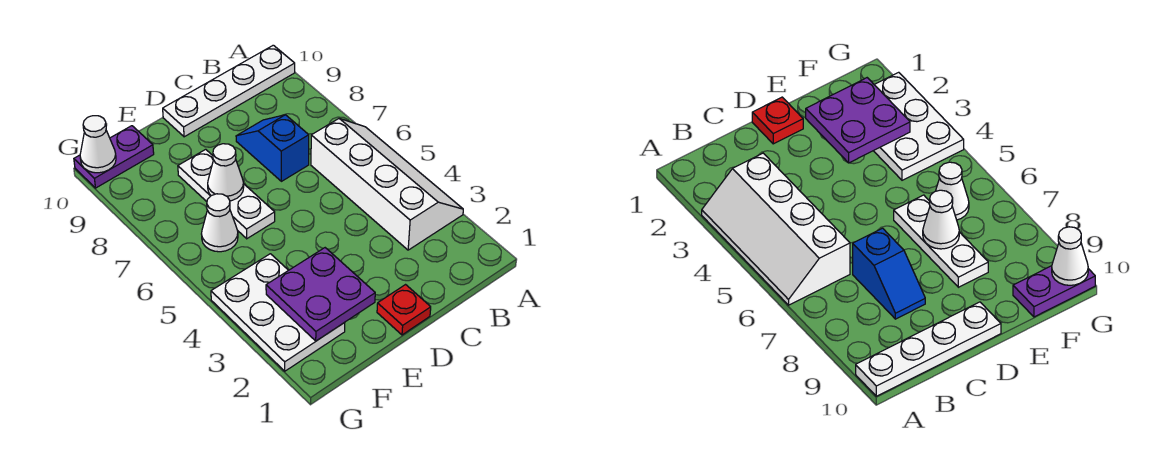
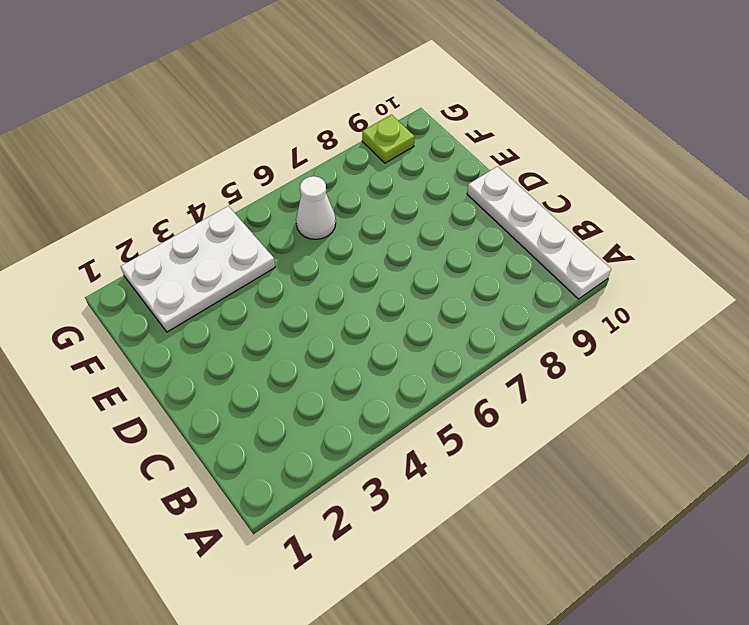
lime 1x1 plate [362,115,415,163] -> none
none -> white 2x4 slope [311,119,463,250]
none -> blue 1x2 slope [236,115,309,181]

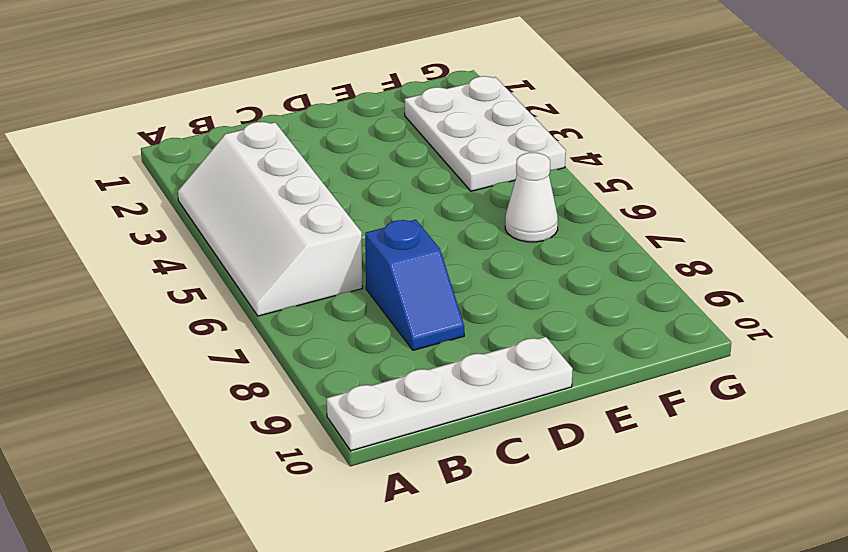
none -> red 1x1 plate [377,285,431,335]
none -> white 1x3 plate [178,149,275,239]

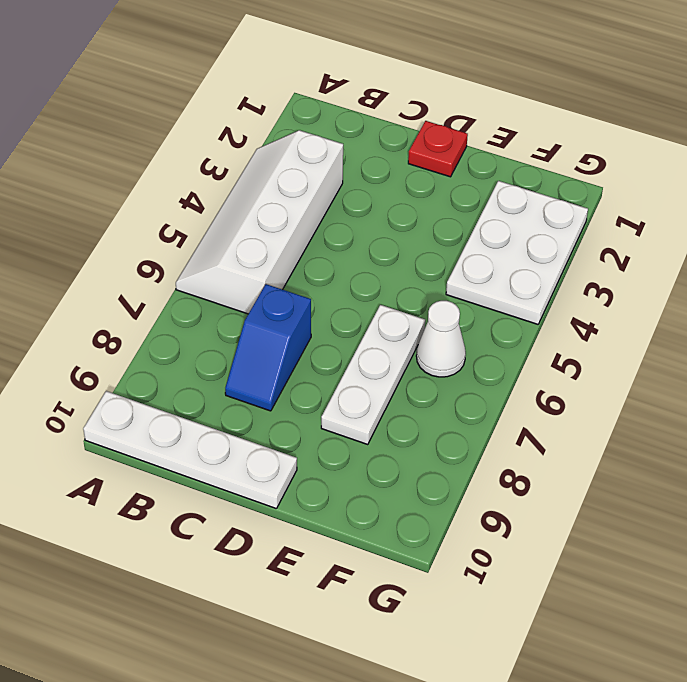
none -> purple 1x2 plate [74,126,154,188]
none -> purple 2x2 plate [266,248,375,341]

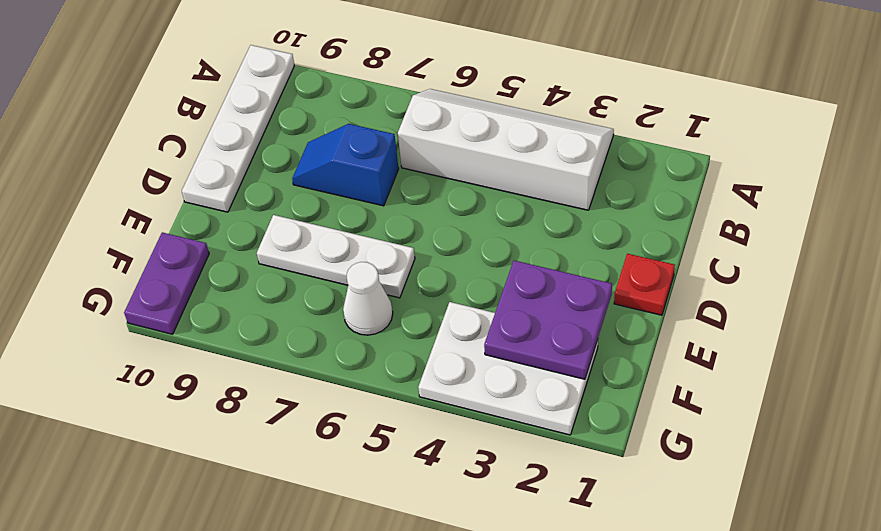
none -> white 1x1 cone [208,144,244,201]
none -> white 1x1 cone [80,116,116,173]

